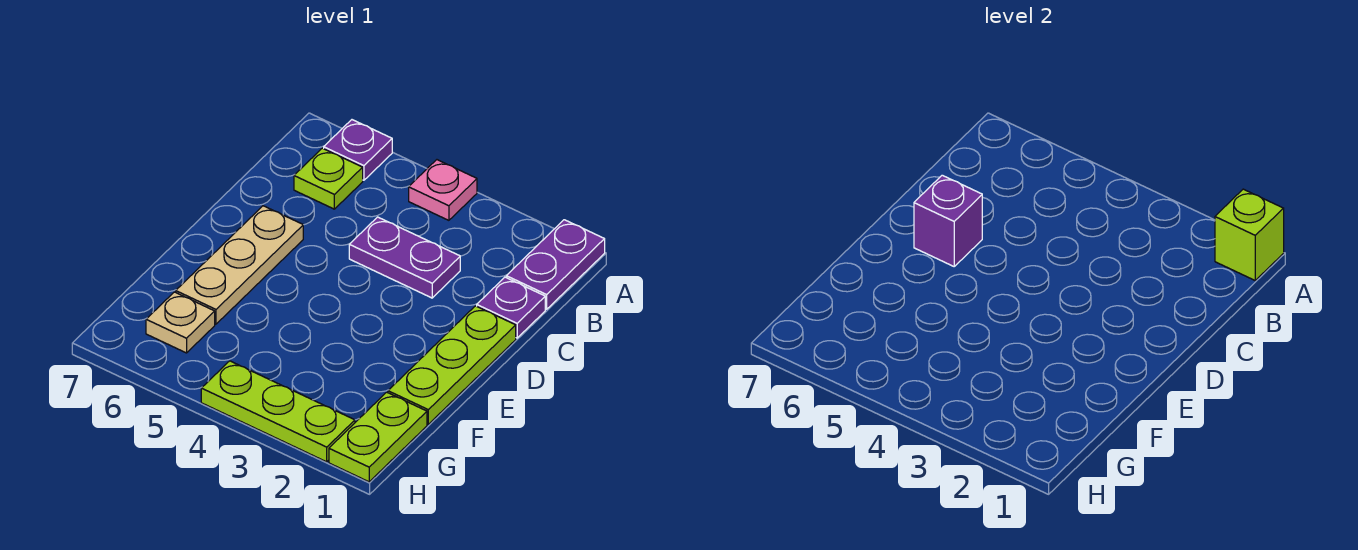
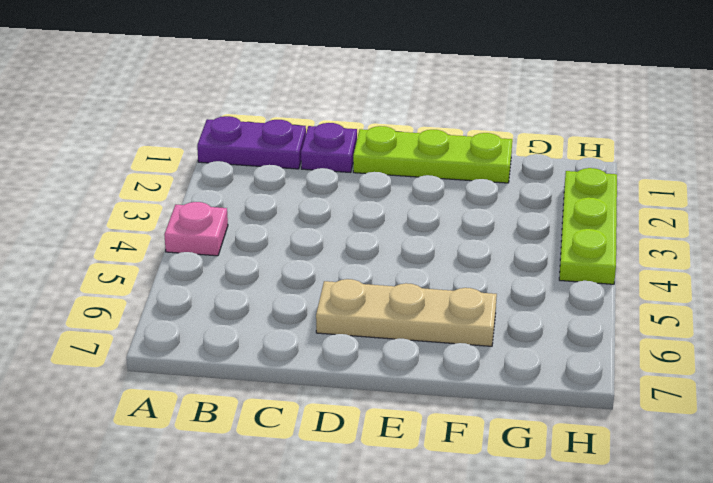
none -> purple 1x1 plate [324,120,392,180]
none -> lime 1x1 plate [294,148,363,209]
none -> purple 1x2 plate [349,217,460,298]

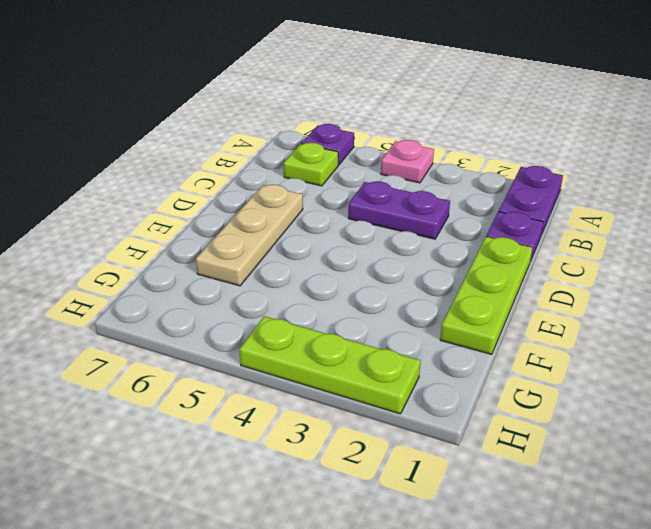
none -> lime 1x2 plate [329,392,427,482]
none -> tan 1x1 plate [146,292,215,353]
none -> lime 1x1 brick [1215,189,1284,280]

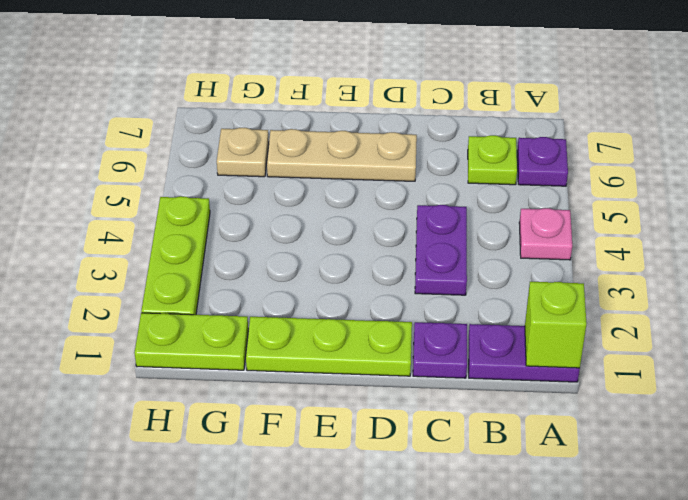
none -> purple 1x1 brick [914,175,982,266]

